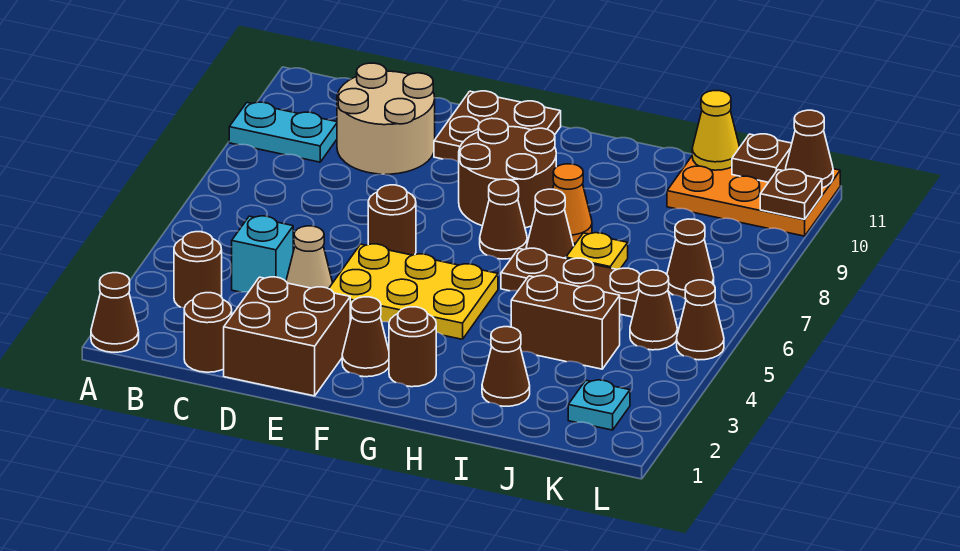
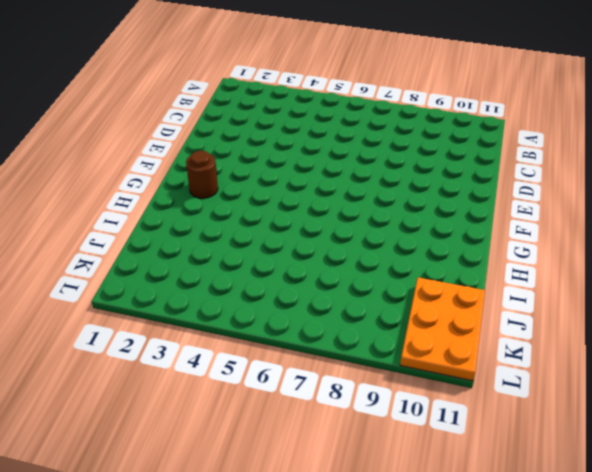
none -> brown 1x1 cone [91,273,139,352]
none -> cyan 1x2 plate [229,102,337,162]
none -> brown 1x1 round brick [174,232,222,308]
none -> brown 1x1 round brick [184,293,232,372]

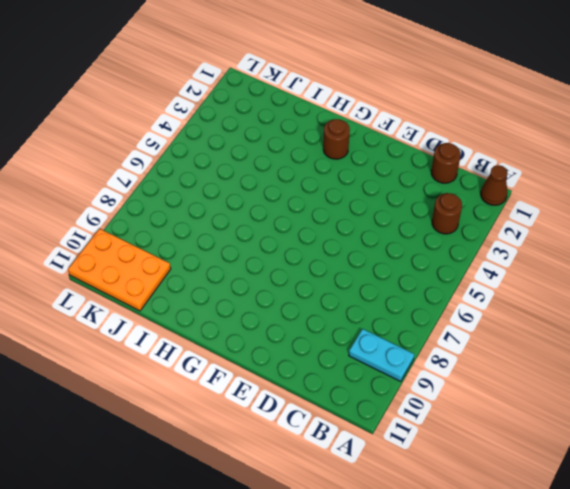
none -> cyan 1x1 brick [232,216,293,292]
none -> tan 2x2 round brick [337,63,435,174]
none -> brown 2x2 brick [224,277,350,396]
none -> tan 1x1 cone [286,226,332,289]

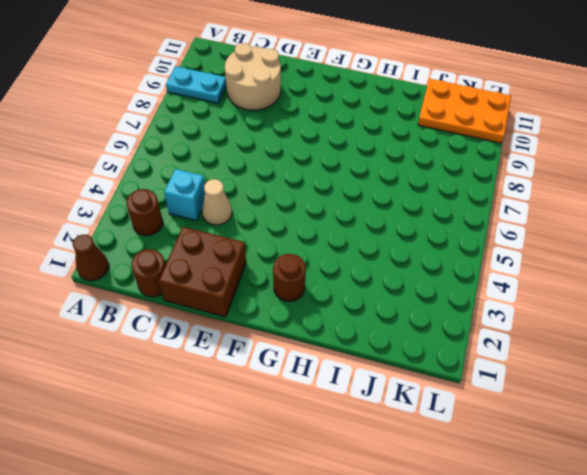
none -> yellow 2x3 plate [329,244,498,339]
none -> brown 1x1 round brick [368,185,416,255]
none -> brown 2x2 plate [434,91,561,162]
none -> brown 1x1 cone [342,297,389,377]

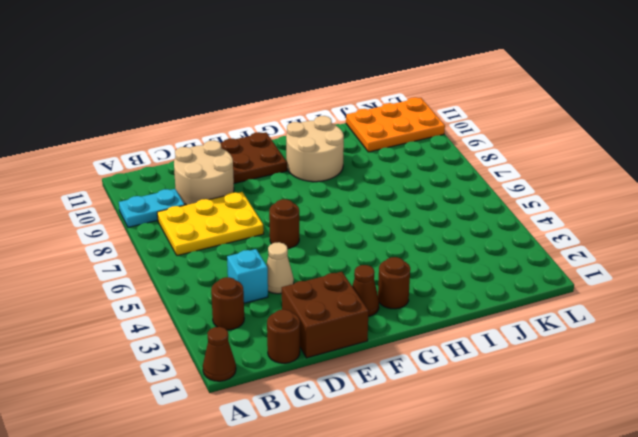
yellow 2x3 plate [157,192,264,256] -> yellow 2x3 plate moved to [329,244,498,339]
tan 2x2 round brick [286,116,344,182] -> brown 2x2 round brick [459,118,556,228]
none -> brown 1x1 cone [480,179,527,259]
none -> brown 1x3 plate [501,248,641,317]
none -> brown 1x1 cone [526,189,574,259]
none -> orange 1x1 cone [553,164,592,243]

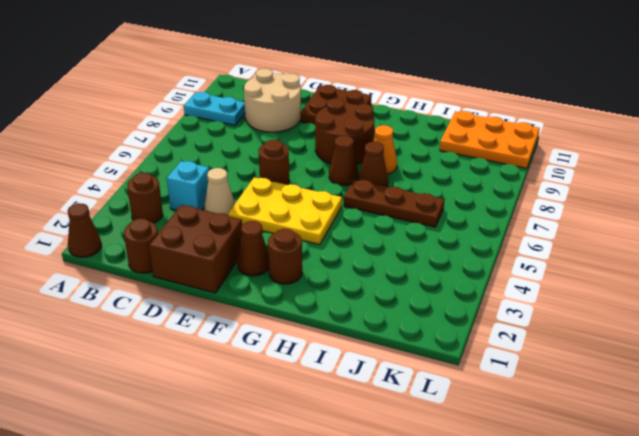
none -> brown 1x1 cone [482,327,530,406]
none -> brown 1x2 brick [511,276,620,369]
none -> yellow 1x1 plate [566,233,628,269]
none -> cyan 1x1 plate [568,380,630,430]

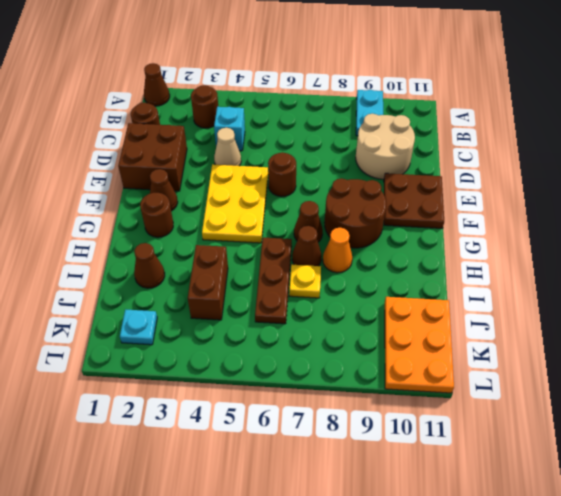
none -> brown 1x1 cone [630,270,677,350]
none -> brown 1x1 cone [667,219,714,299]
none -> brown 1x1 cone [677,280,724,360]
none -> yellow 1x1 cone [692,91,740,170]

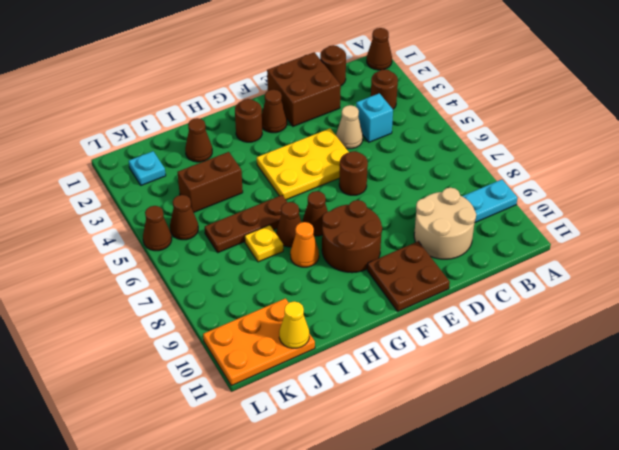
none -> brown 1x1 cone [667,219,714,299]
none -> brown 1x1 plate [732,134,792,182]
none -> brown 1x1 plate [760,169,822,219]
none -> brown 1x1 cone [786,110,833,188]

